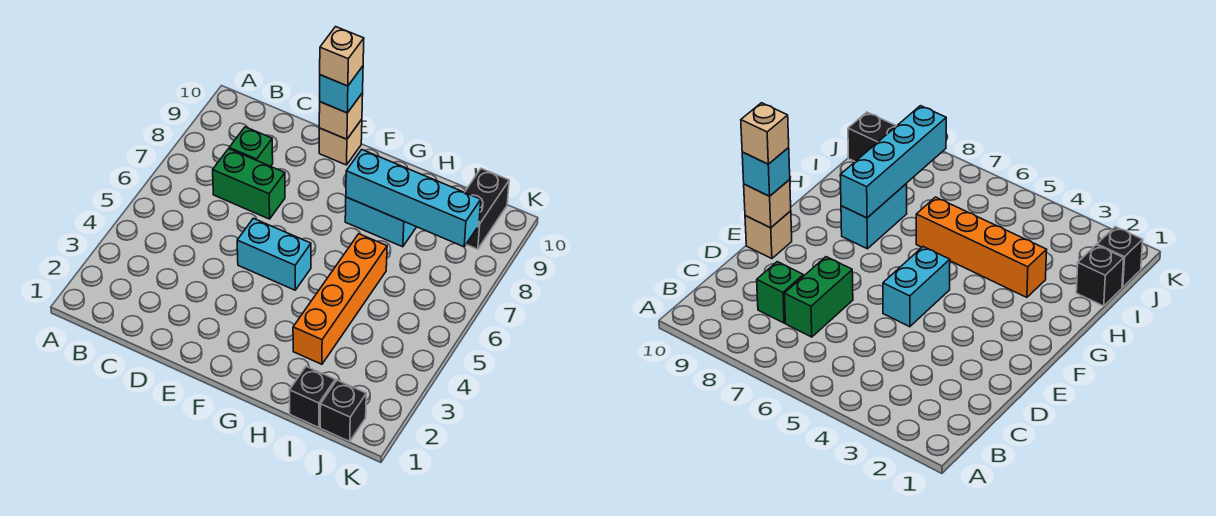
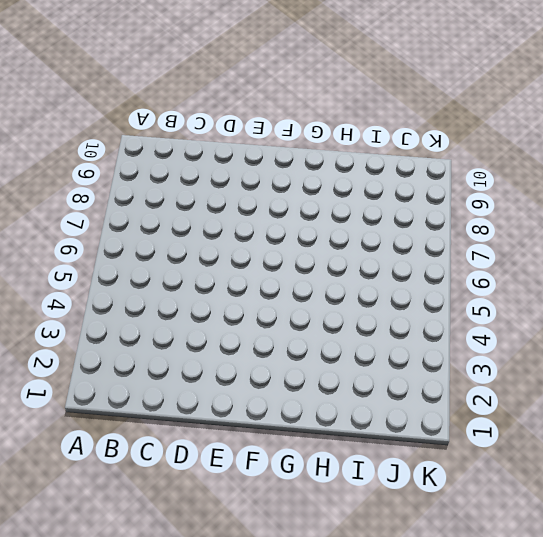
none -> green 1x2 brick [213,149,285,219]
none -> green 1x1 brick [229,127,273,166]
none -> cyan 1x2 brick [237,218,311,290]

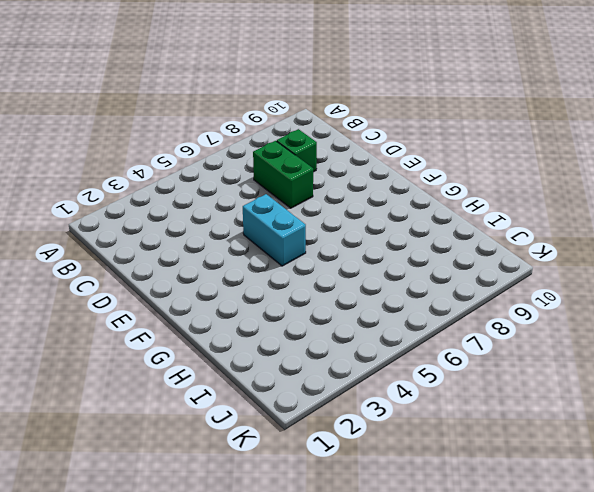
none -> tan 1x1 brick [319,119,362,165]
none -> cyan 1x2 brick [345,197,416,247]
none -> orange 1x4 brick [293,234,387,364]

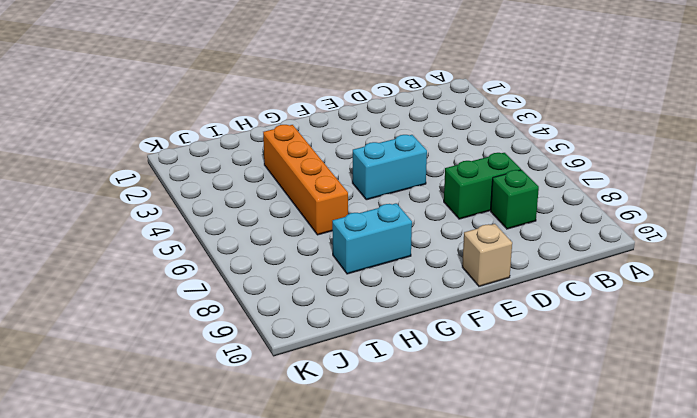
none -> black 1x1 brick [290,366,335,428]
none -> black 1x1 brick [320,380,366,441]
none -> black 1x2 brick [465,168,509,249]

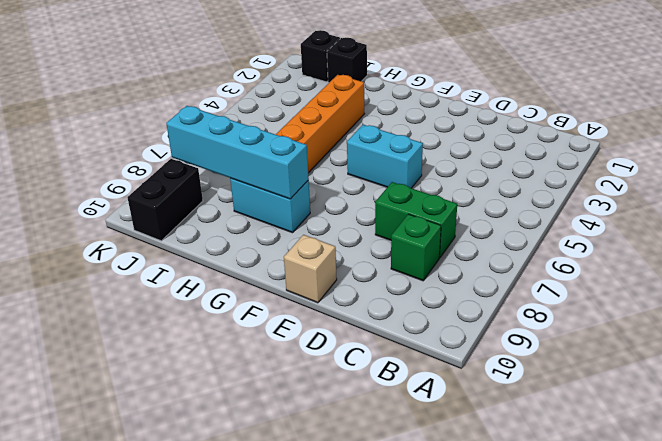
none -> tan 1x1 brick [319,93,363,139]
none -> cyan 1x1 brick [320,66,363,113]
none -> tan 1x1 brick [320,27,364,86]

